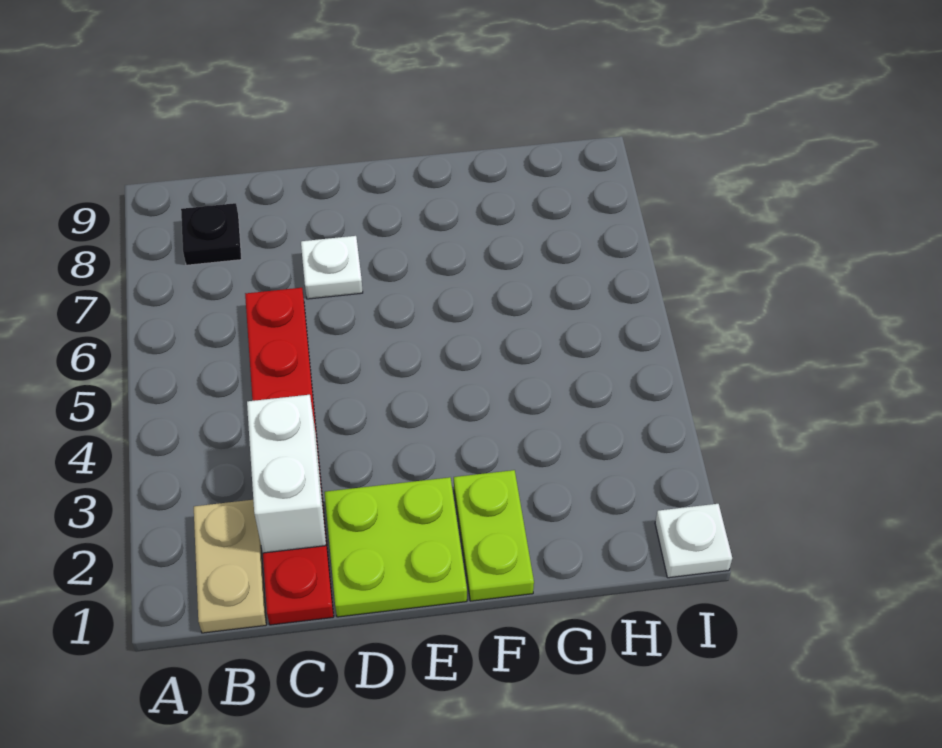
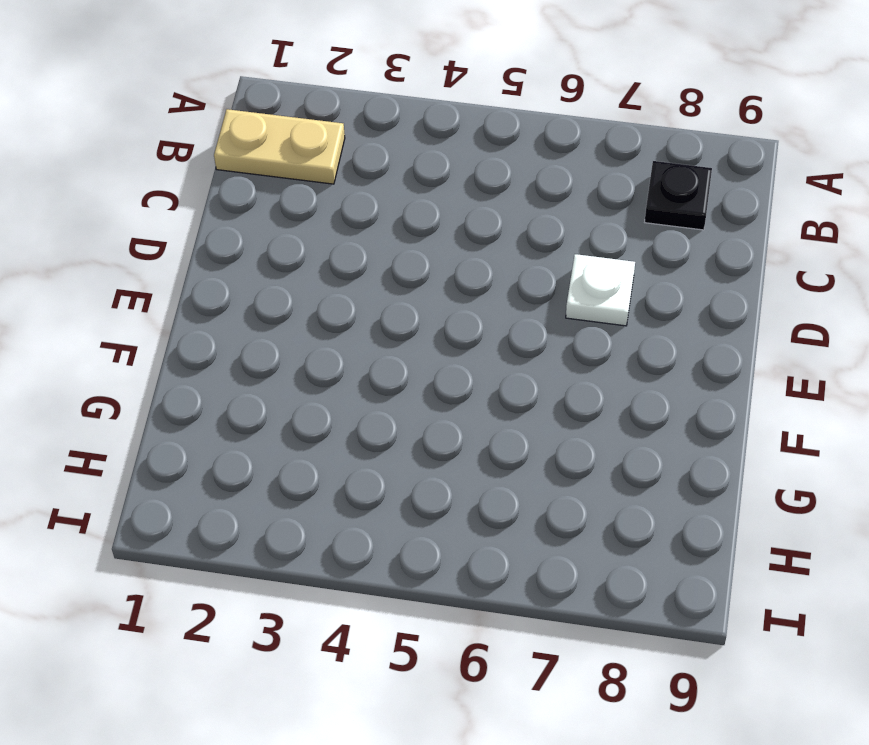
none -> red 1x6 plate [245,288,334,625]
none -> lime 2x2 plate [324,477,467,617]

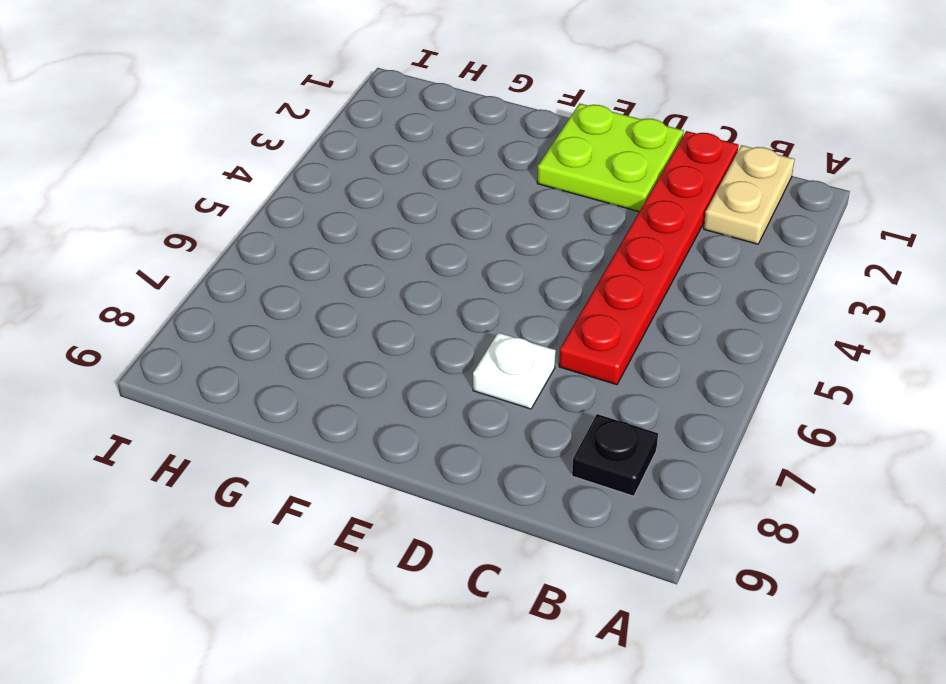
none -> lime 1x2 plate [454,470,534,601]
none -> white 1x1 plate [655,504,732,578]

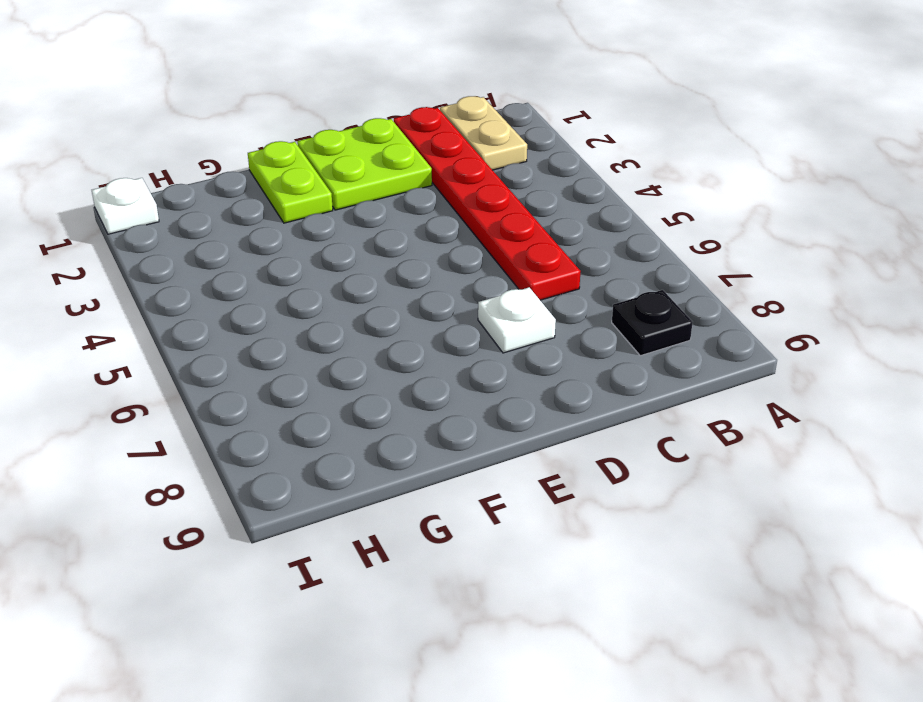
none -> white 1x2 brick [247,395,326,553]

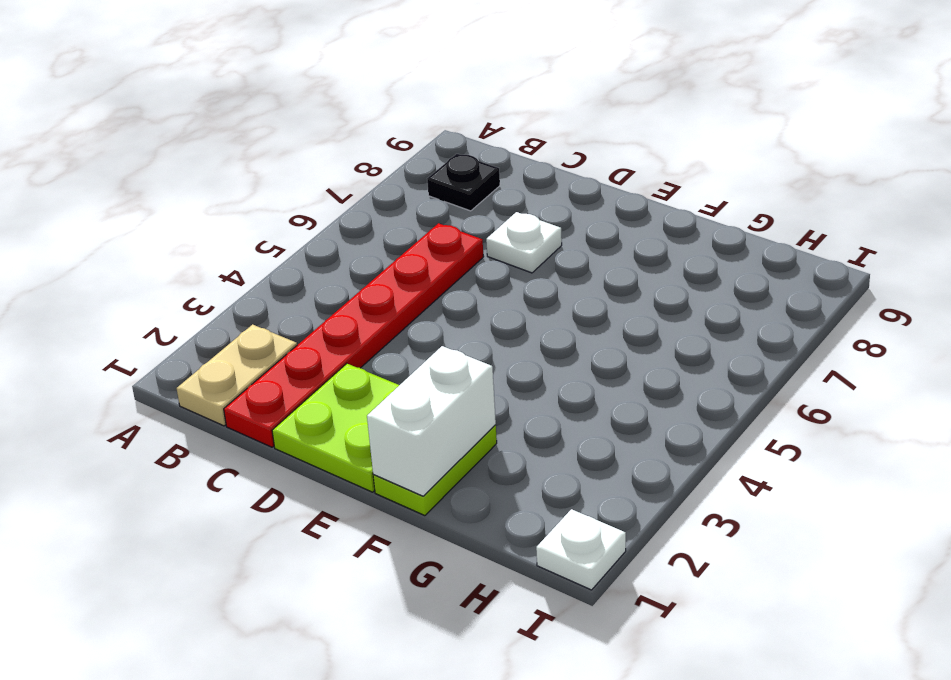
white 1x2 brick [367,346,496,496] -> white 1x2 brick moved to [247,395,326,553]

